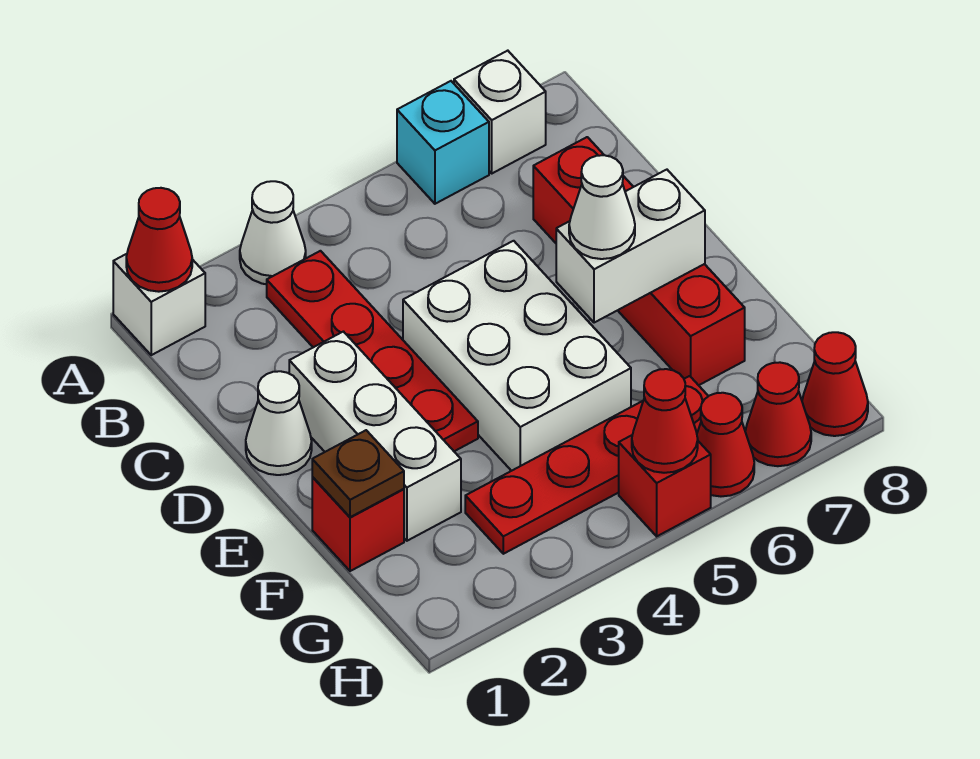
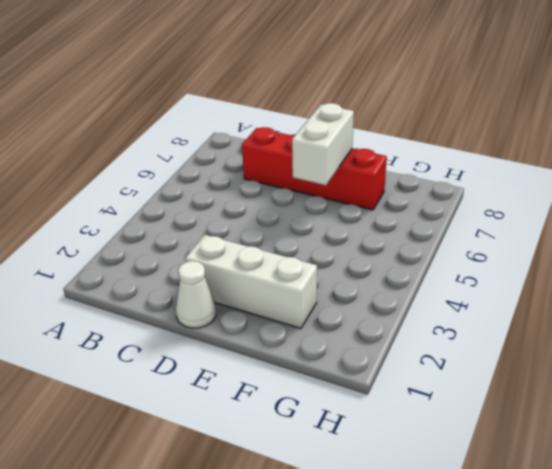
none -> white 1x1 brick [113,254,205,355]
none -> white 1x1 cone [240,181,306,284]
none -> cyan 1x1 brick [397,81,489,204]

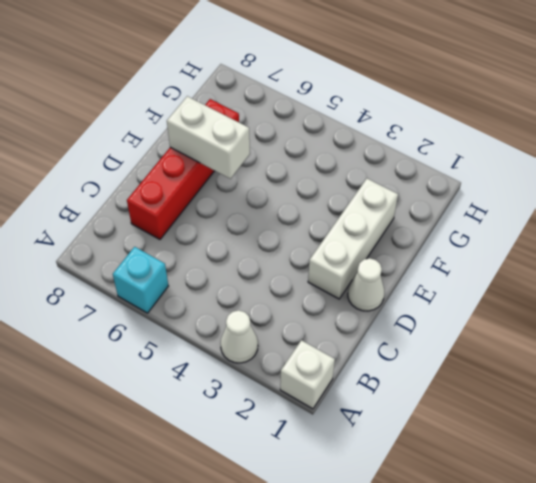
none -> white 1x1 brick [454,51,546,173]
none -> red 1x4 plate [267,251,478,451]
none -> white 2x3 brick [403,241,631,471]

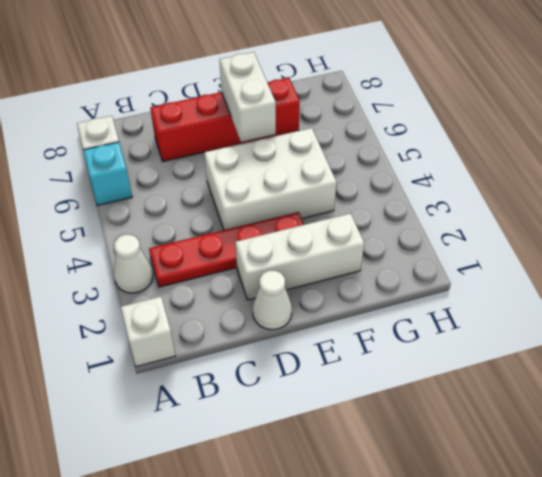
none -> red 1x1 brick [312,477,404,571]
none -> red 1x4 plate [465,376,708,554]
none -> red 1x1 brick [619,435,711,536]

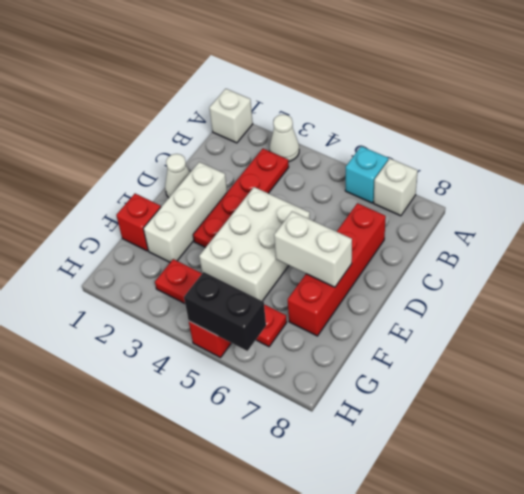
black 1x2 brick [184,272,266,351] -> red 1x1 cone [632,369,698,473]
none -> red 1x1 cone [697,393,754,496]
none -> red 1x1 cone [745,362,811,466]
none -> red 1x1 cone [802,332,868,436]

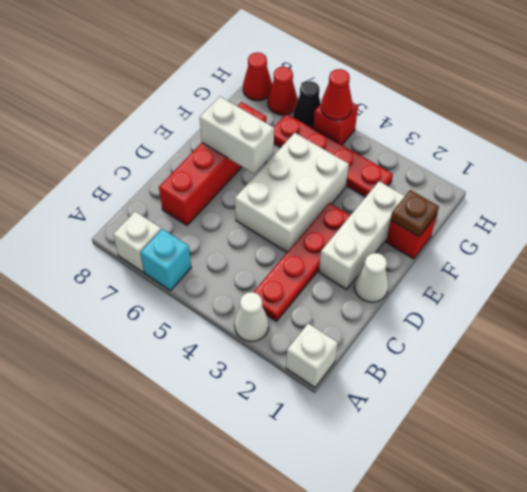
black 1x1 cone [293,81,321,128] -> red 1x1 cone [697,393,754,496]
none -> red 1x1 cone [126,188,192,292]
none -> white 1x1 cone [569,155,635,259]

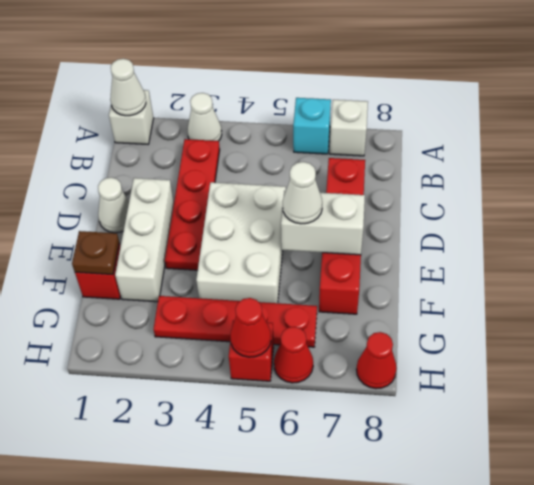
white 1x1 cone [110,59,146,116] -> red 1x1 cone [126,188,192,292]
none -> red 1x1 cone [745,362,811,466]

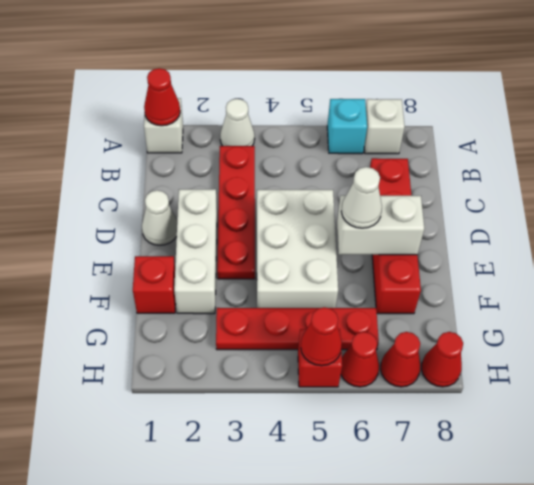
none -> brown 1x1 plate [312,430,404,517]

